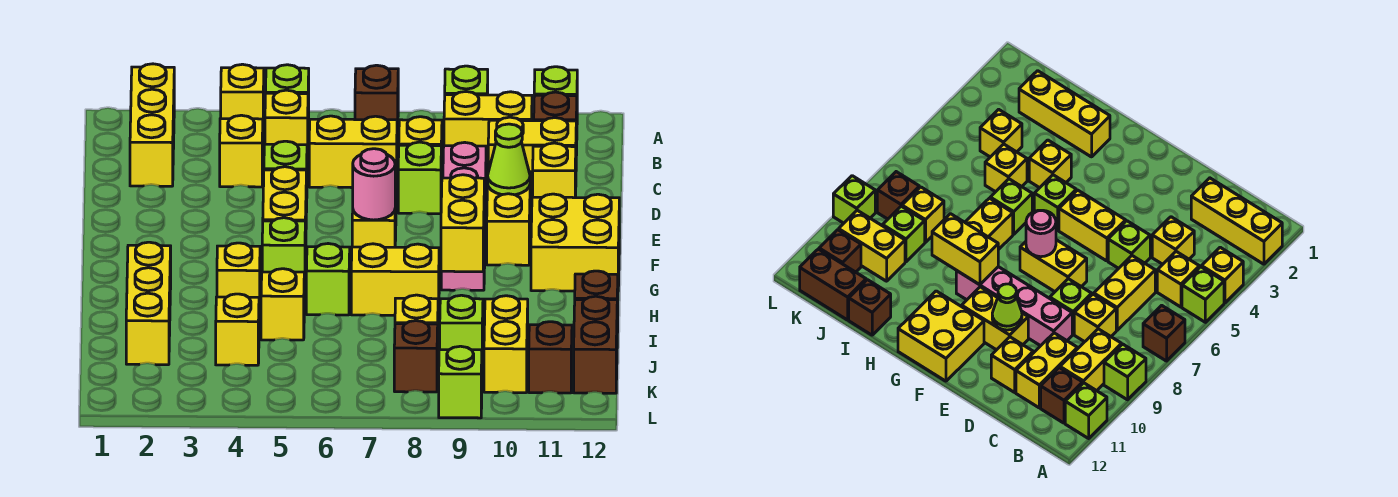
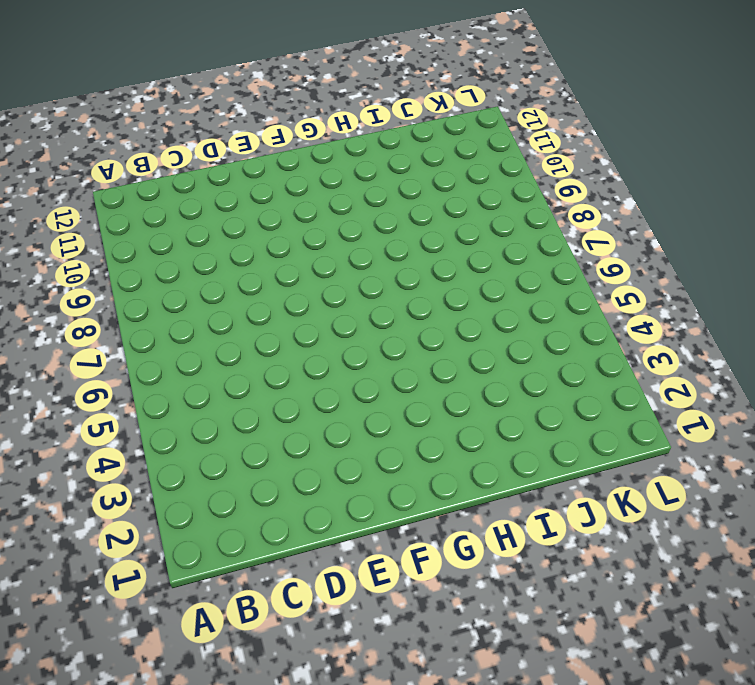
none -> yellow 1x3 brick [130,64,174,186]
none -> yellow 1x1 brick [221,64,264,130]
none -> lime 1x1 brick [266,65,309,120]
none -> brown 1x1 brick [355,65,398,137]

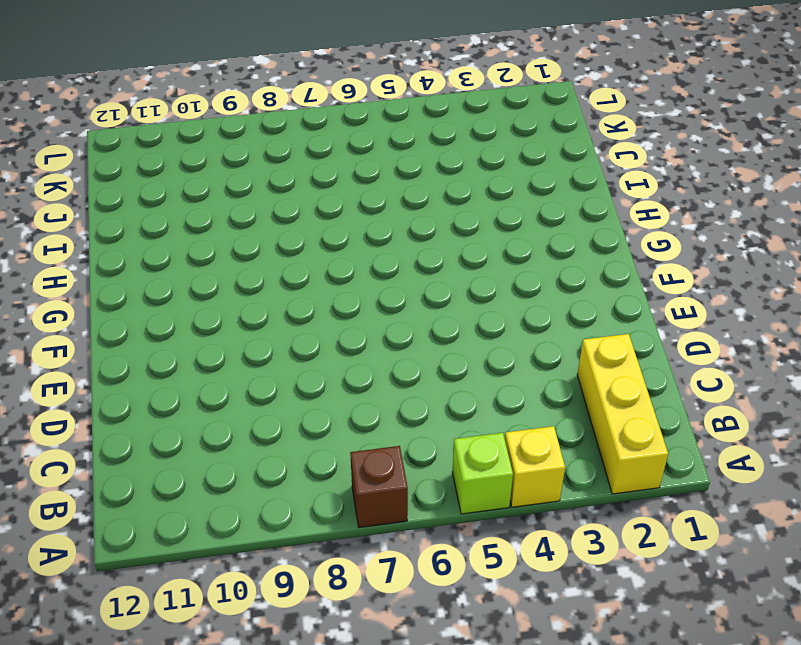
none -> lime 1x1 brick [445,66,488,95]
none -> lime 1x1 brick [534,67,577,96]
none -> yellow 1x1 brick [265,90,308,161]
none -> yellow 1x2 brick [444,92,532,163]

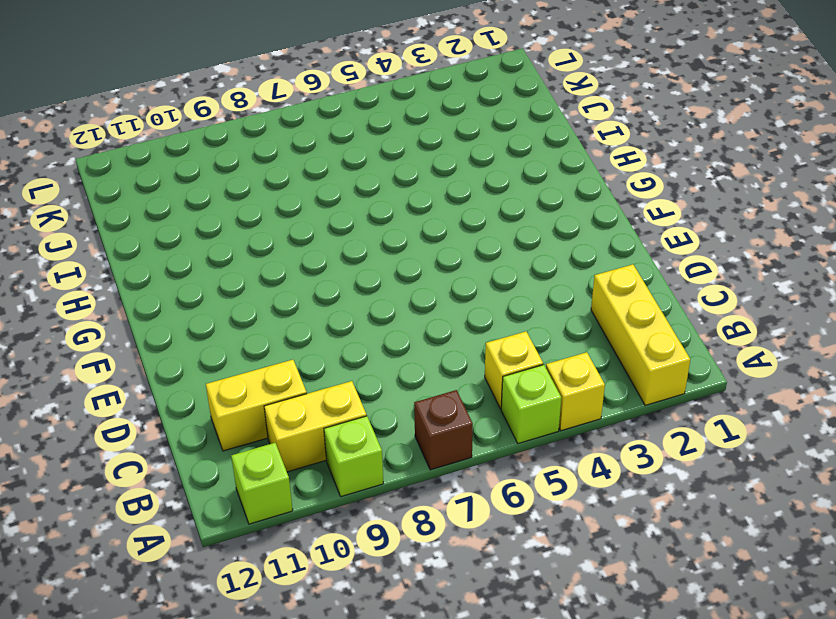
none -> brown 1x1 brick [534,92,577,155]
none -> yellow 1x1 brick [220,115,263,187]
none -> yellow 1x2 brick [309,116,397,188]
none -> yellow 1x1 brick [399,117,442,184]

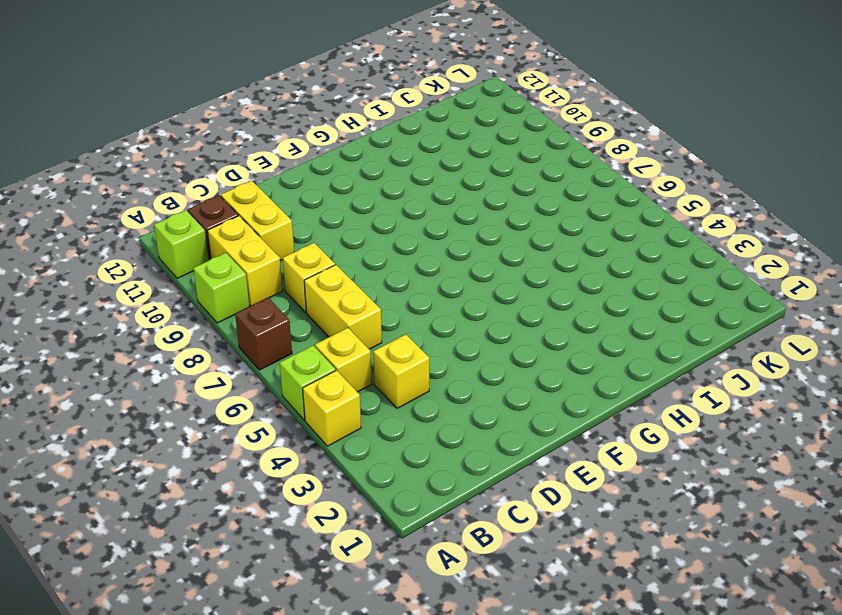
none -> yellow 1x3 brick [130,64,174,186]
none -> lime 1x1 brick [264,141,307,212]
none -> lime 1x1 brick [398,142,441,214]
none -> pink 1x4 brick [441,142,486,290]

